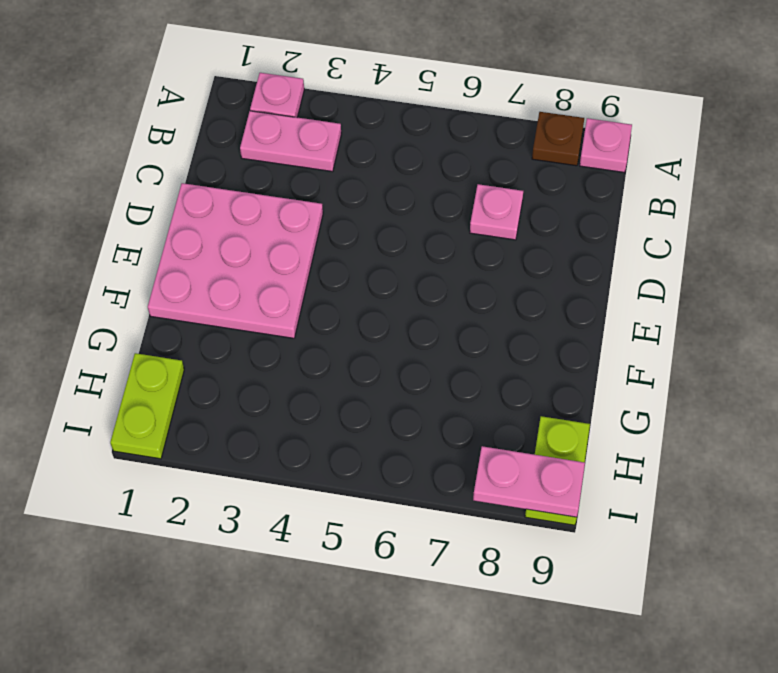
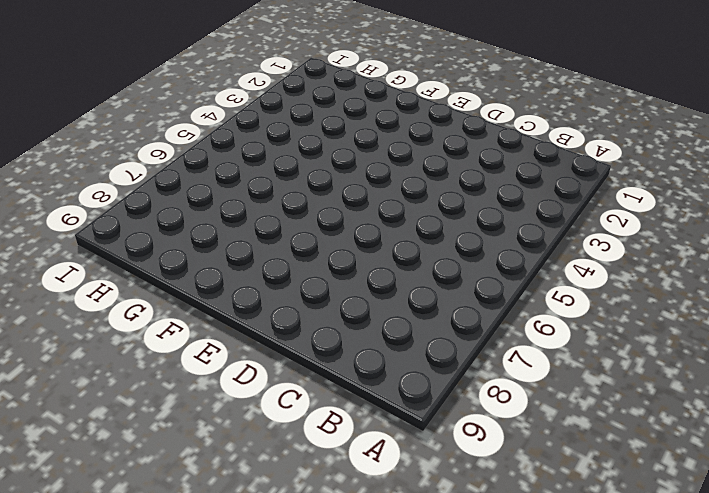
none -> pink 1x1 plate [250,73,304,117]
none -> brown 1x1 plate [532,112,584,166]

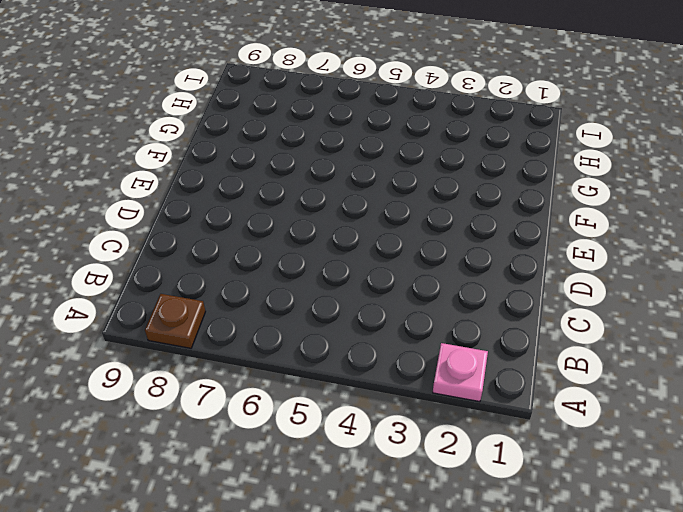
none -> pink 1x1 plate [580,118,632,173]
none -> pink 1x2 plate [240,111,341,172]

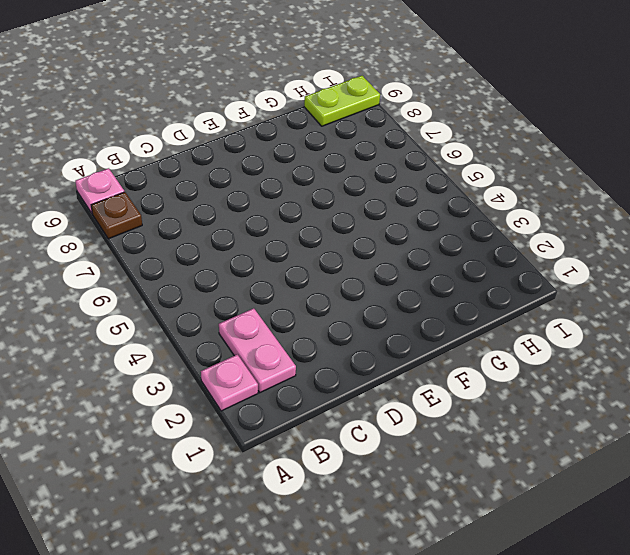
none -> pink 1x1 plate [470,184,523,240]
none -> pink 3x3 plate [148,183,323,338]

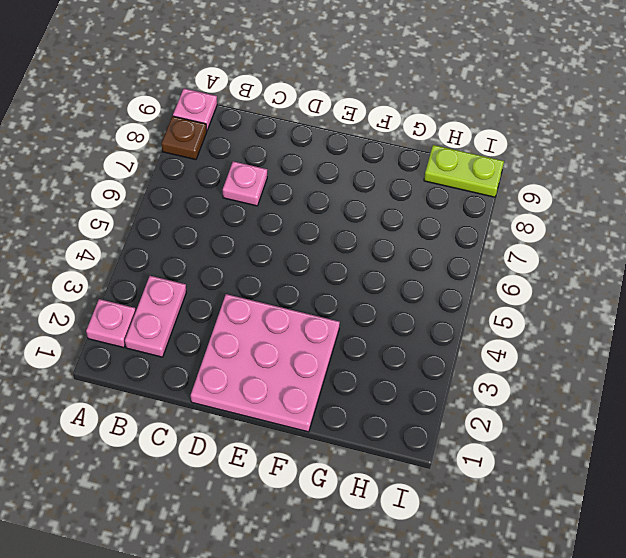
none -> lime 1x2 plate [110,353,184,459]
none -> pink 1x2 plate [473,446,585,517]

